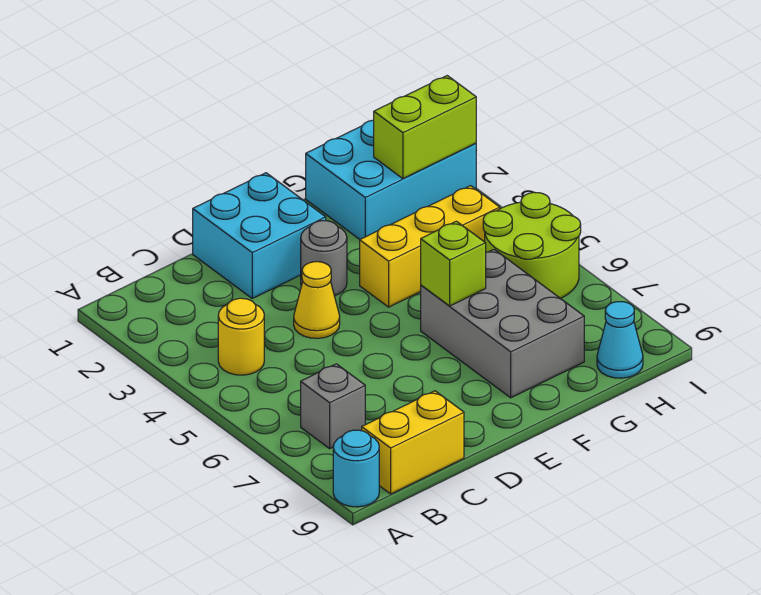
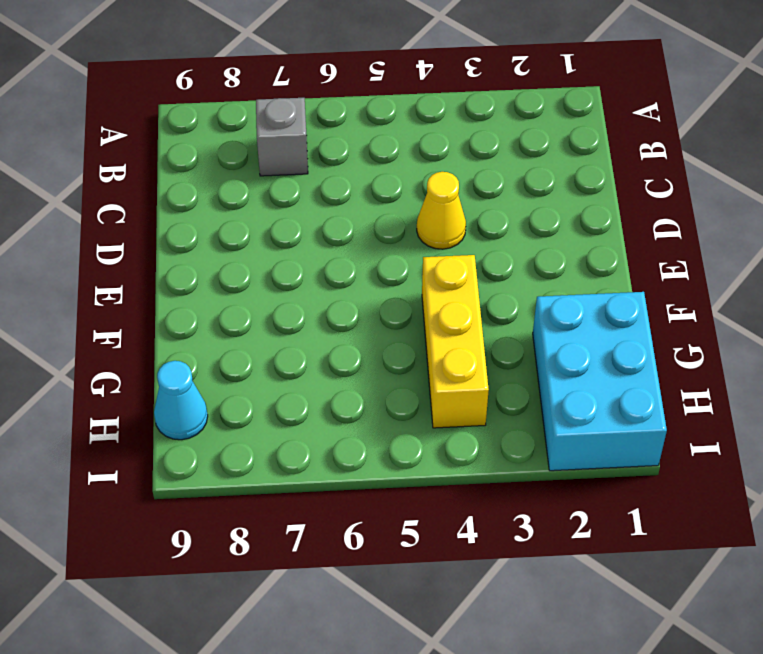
none -> cyan 1x1 round brick [333,430,379,507]
none -> yellow 1x1 round brick [218,298,264,375]
none -> yellow 1x2 brick [362,391,464,494]

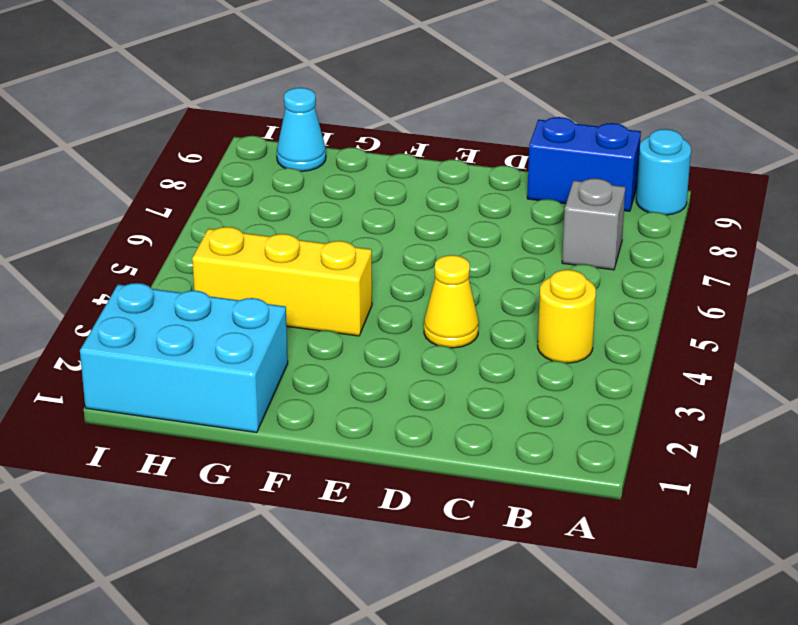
blue 1x2 brick [527,117,641,211] -> yellow 1x2 brick [362,391,464,494]
none -> cyan 2x2 brick [193,173,326,298]
none -> grey 1x1 round brick [301,221,347,296]
none -> grey 2x3 brick [421,250,584,398]

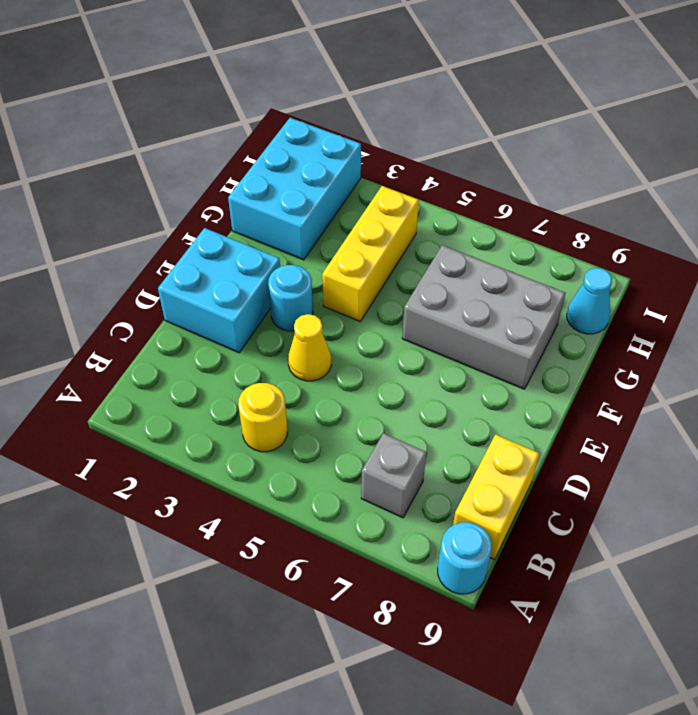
cyan 1x1 round brick [268,265,313,331] -> grey 1x1 round brick [301,221,347,296]
none -> lime 2x2 round brick [483,192,581,298]
none -> lime 1x1 brick [421,221,486,306]
none -> lime 1x2 brick [374,76,476,179]

